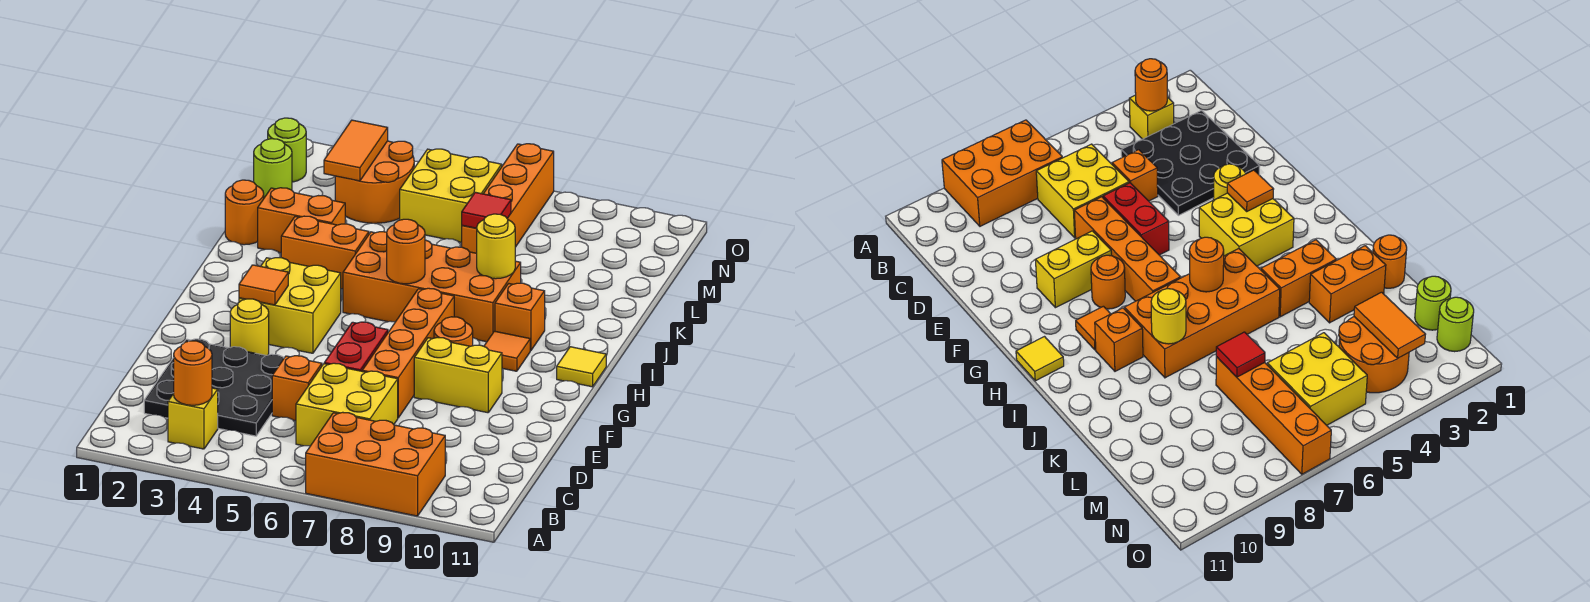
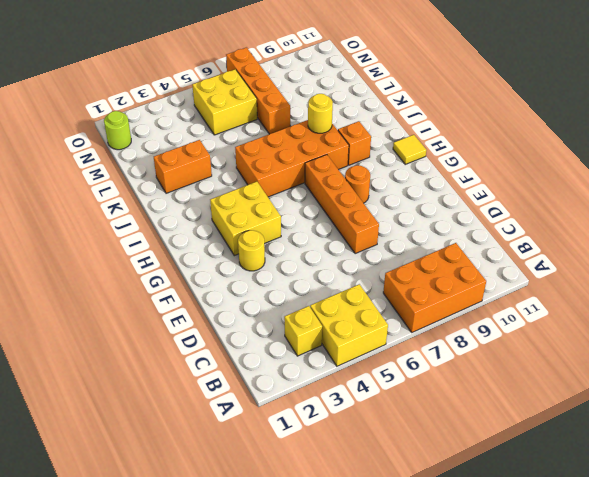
yellow 2x2 brick [310,284,388,366] -> yellow 2x2 brick moved to [296,363,398,446]
none -> black 3x3 plate [144,339,284,436]
none -> orange 1x1 brick [272,356,322,421]
none -> red 1x2 brick [324,322,388,371]

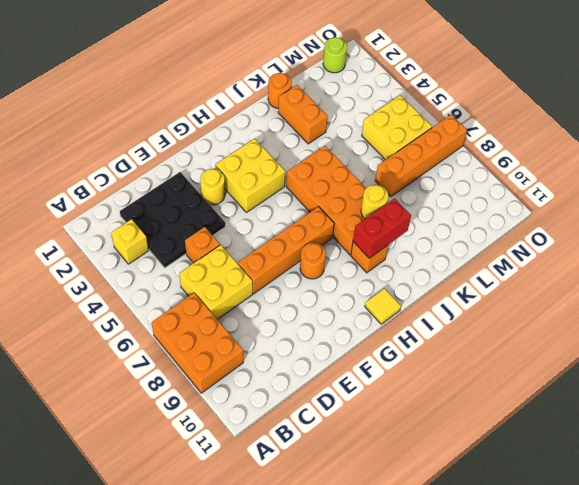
red 1x2 brick [353,198,411,258] -> red 1x2 brick moved to [324,322,388,371]
none -> yellow 1x2 brick [414,337,502,413]
none -> orange 1x1 tile [484,331,530,371]
none -> orange 1x2 brick [281,216,369,289]

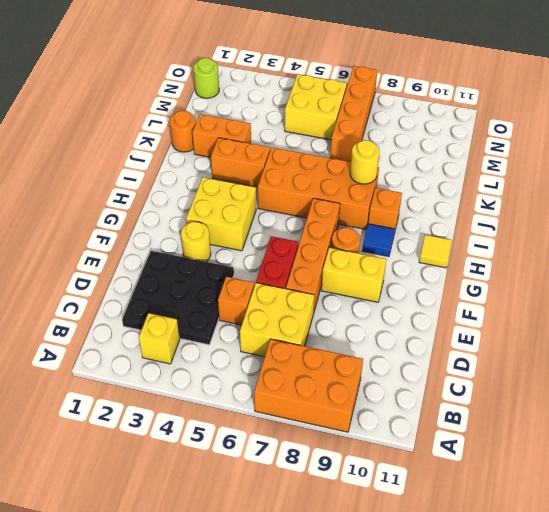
blue 1x1 tile [362,224,395,257] -> orange 1x1 tile [484,331,530,371]
none -> lime 1x1 round brick [254,139,292,198]
none -> orange 2x2 round brick [335,141,414,223]
none -> orange 1x1 round brick [174,341,212,405]

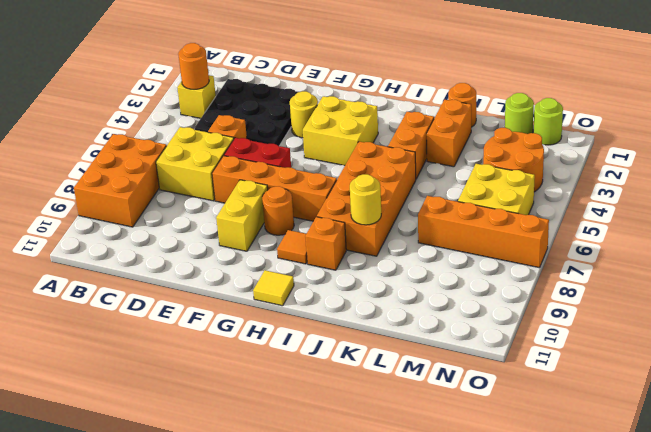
none -> orange 1x1 tile [239,265,288,305]
none -> orange 1x1 round brick [387,219,425,284]
none -> red 1x1 tile [462,192,511,228]

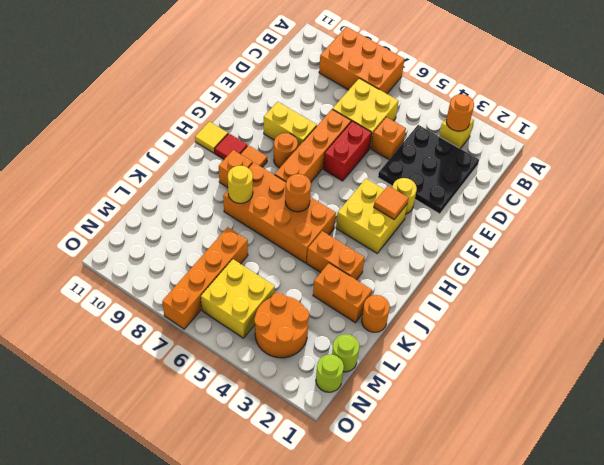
red 1x1 tile [215,133,247,159] -> red 1x1 tile moved to [462,192,511,228]
none -> orange 1x2 tile [324,120,388,181]

